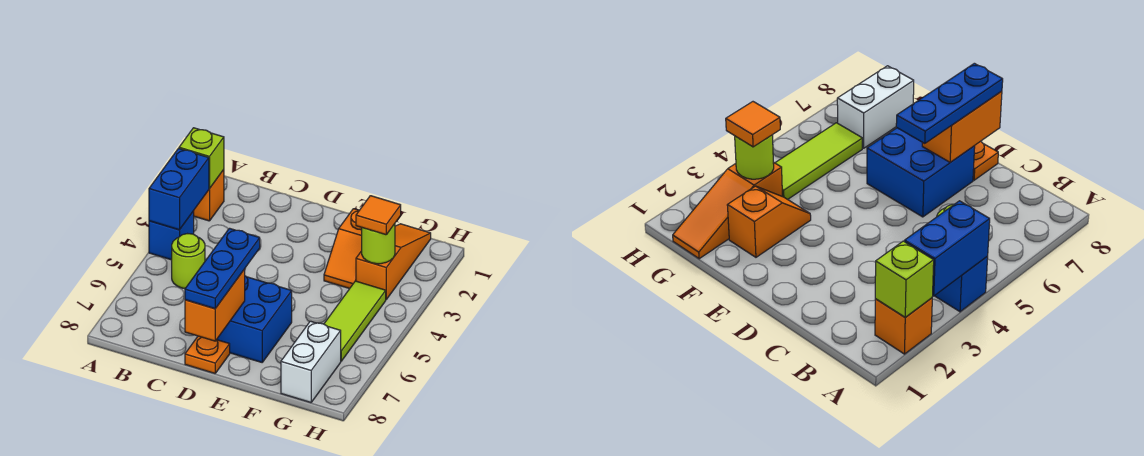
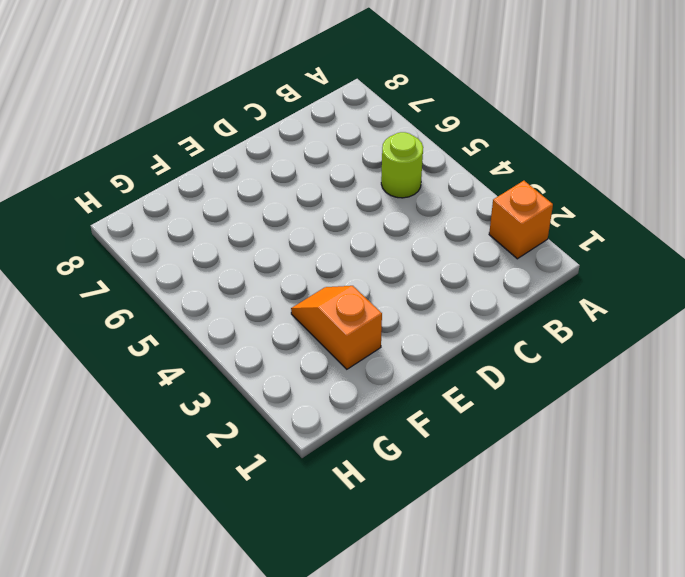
none -> blue 1x1 brick [149,211,194,260]
none -> blue 2x2 brick [217,276,292,362]
none -> orange 1x1 plate [185,336,230,373]

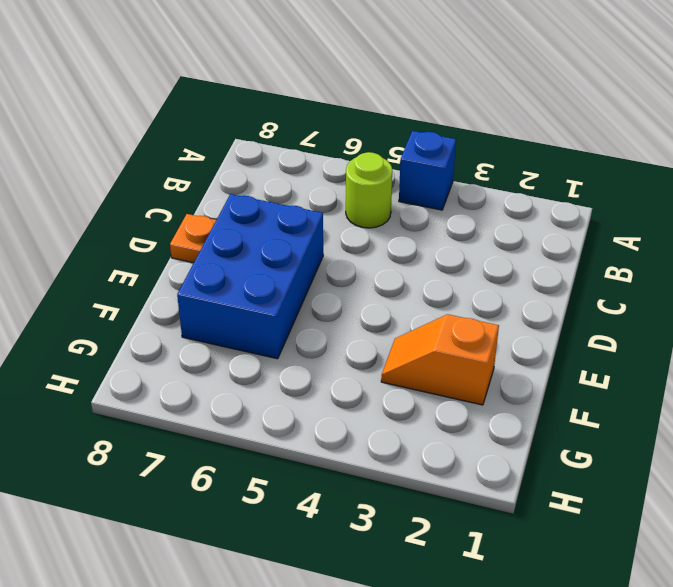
blue 2x3 brick [177,194,323,359] -> blue 2x2 brick [217,276,292,362]
none -> orange 1x1 brick [194,170,224,221]
none -> orange 1x3 slope [356,224,431,299]
none -> lime 1x3 tile [324,281,386,361]

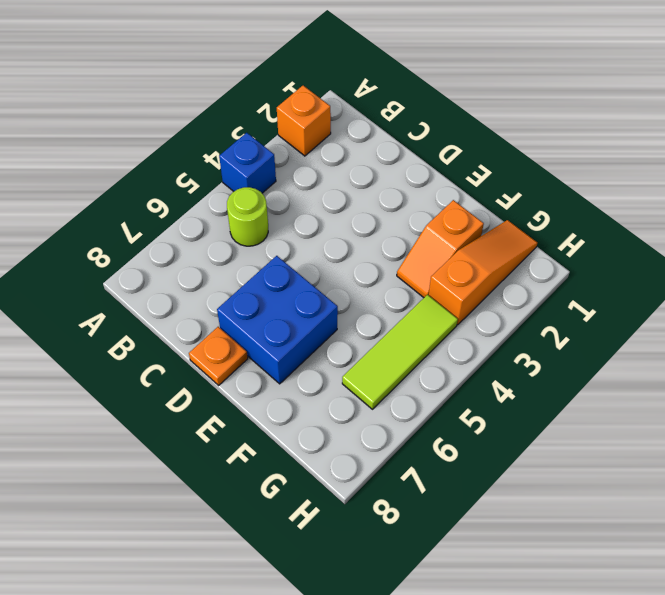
none -> white 1x2 brick [281,321,341,402]
none -> lime 1x1 brick [179,128,224,189]
none -> blue 1x2 brick [149,148,209,230]

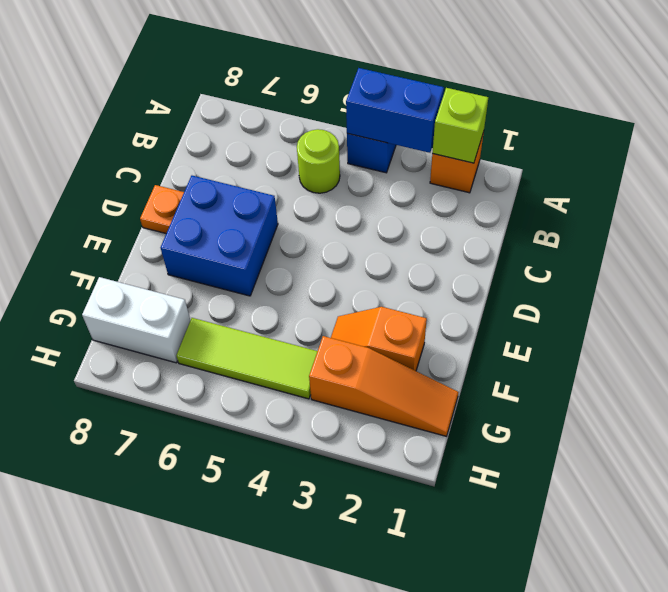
none -> orange 1x2 brick [185,269,245,341]
none -> lime 1x1 round brick [362,224,395,264]
none -> blue 1x3 plate [185,228,260,309]

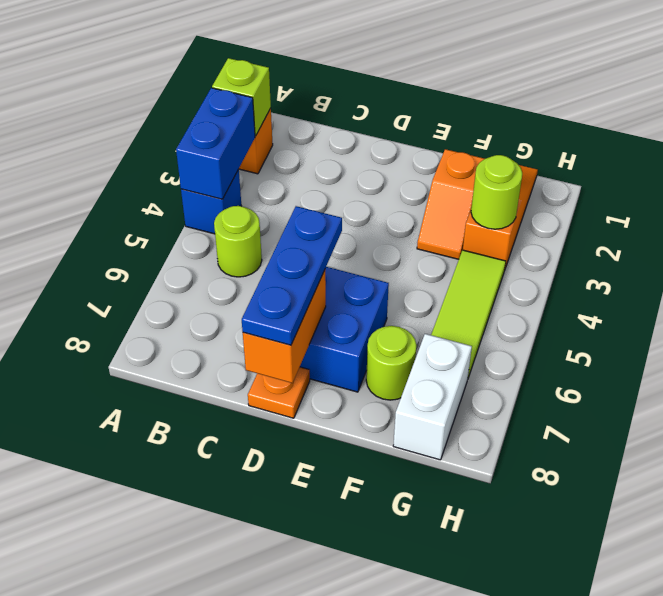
lime 1x1 round brick [366,326,417,400] -> none
none -> orange 1x1 tile [356,196,401,235]

